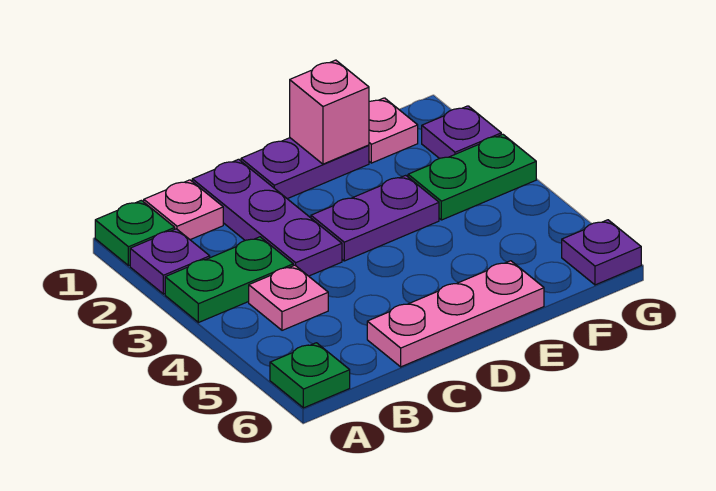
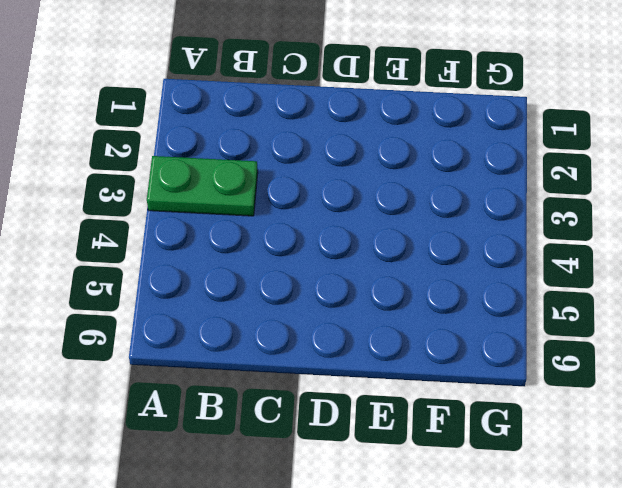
none -> green 1x1 plate [95,200,175,266]
none -> purple 1x1 plate [130,229,210,294]
none -> green 1x1 plate [270,343,350,408]

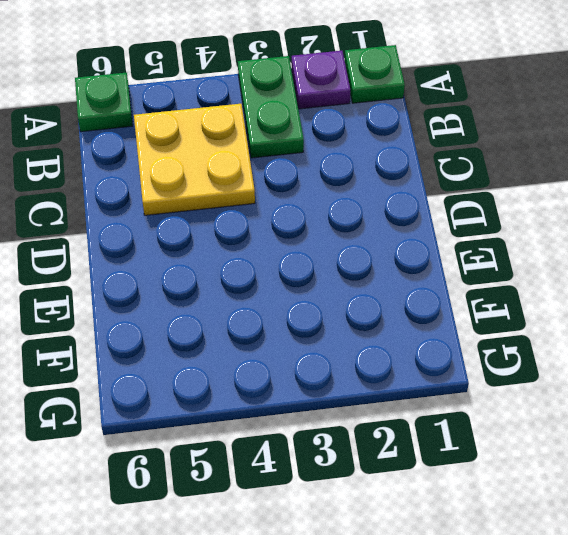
yellow 2x2 plate [134,104,255,215] -> pink 1x1 plate [249,265,328,330]
none -> pink 1x1 plate [144,180,223,240]
none -> purple 1x3 plate [192,159,342,276]
none -> pink 1x3 plate [367,261,544,367]

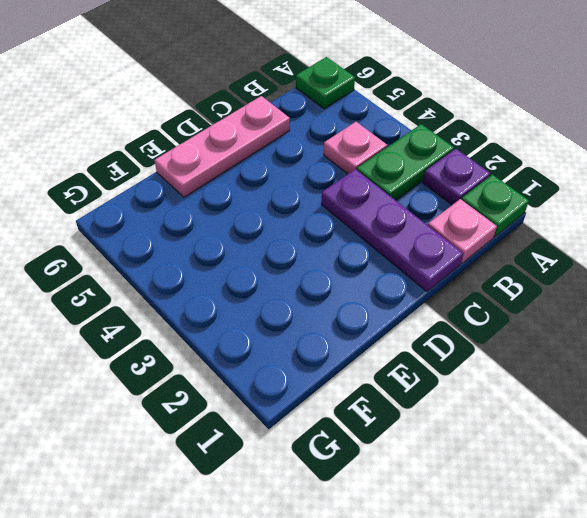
none -> purple 1x2 plate [241,138,369,199]
none -> purple 1x2 plate [311,175,439,261]
none -> pink 1x1 plate [369,98,418,163]

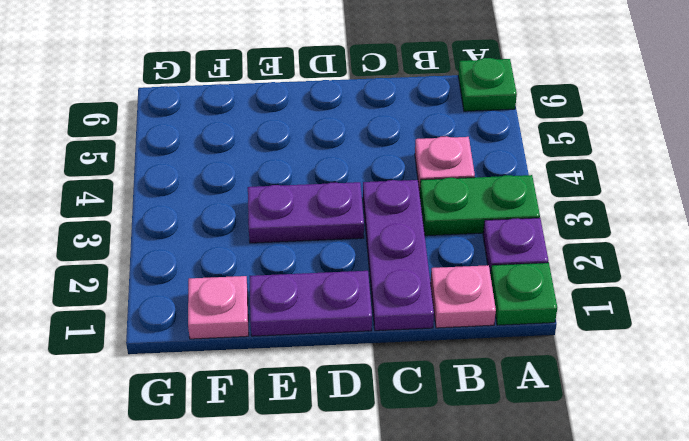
none -> pink 1x3 plate [367,261,544,367]
none -> green 1x2 plate [408,134,536,220]
none -> purple 1x1 plate [422,106,501,159]

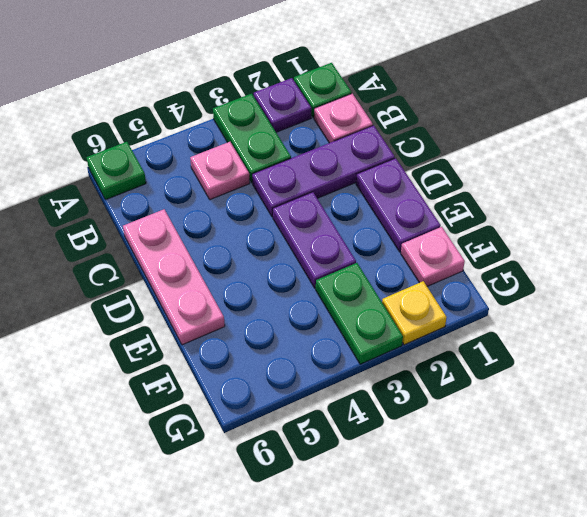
yellow 1x1 plate [382,281,447,345] -> purple 1x1 plate [422,106,501,159]
none -> purple 1x1 plate [562,220,641,285]
none -> pink 1x1 brick [290,60,369,164]

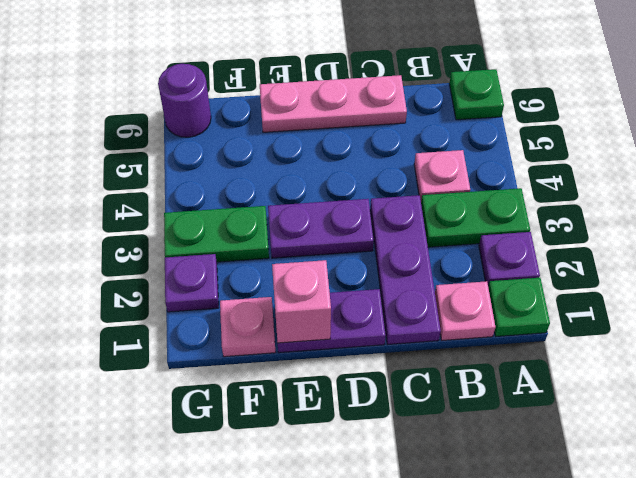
purple 1x1 round brick [158,64,211,137] -> purple 1x1 plate [562,220,641,285]

